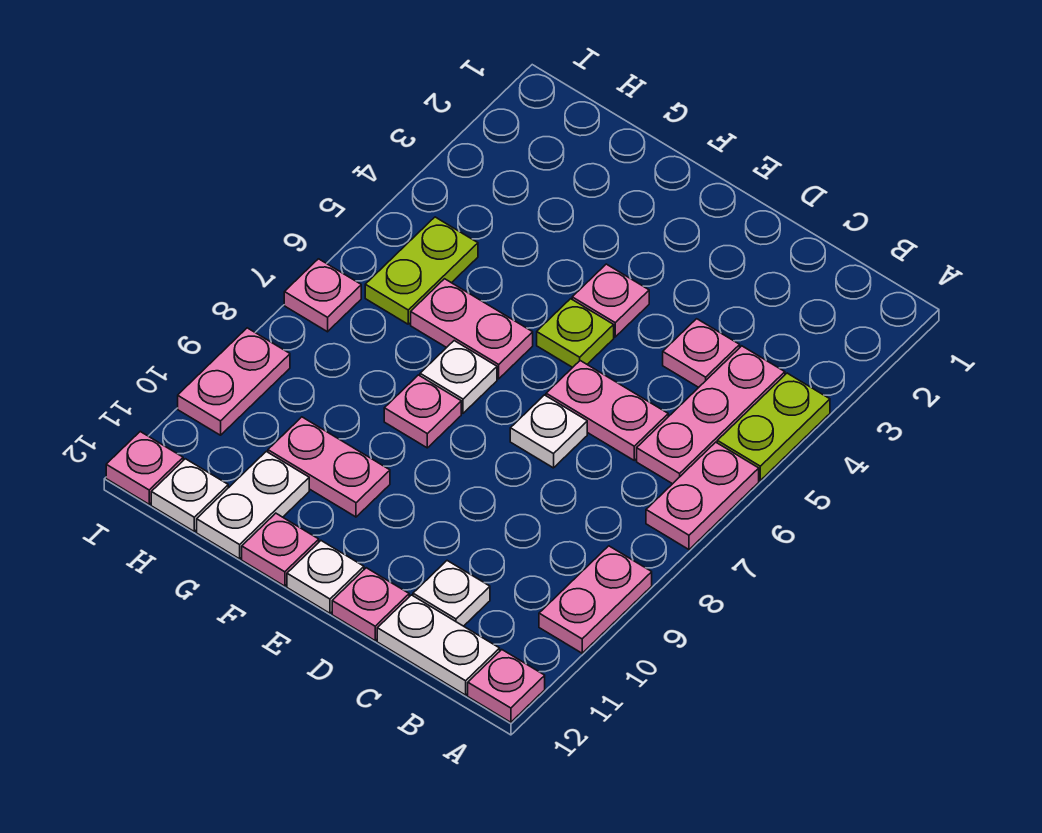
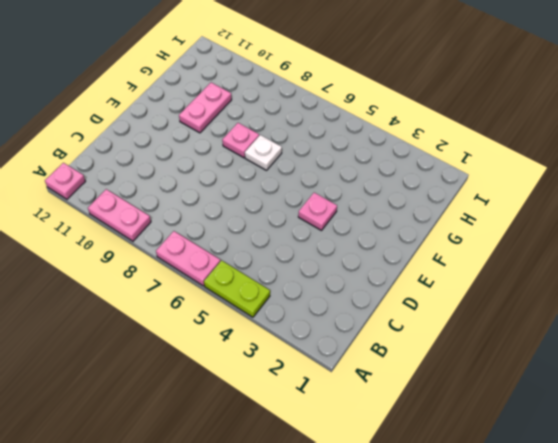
none -> pink 1x3 plate [637,346,785,484]
none -> white 1x2 plate [377,595,500,695]
none -> pink 1x1 plate [663,319,740,387]

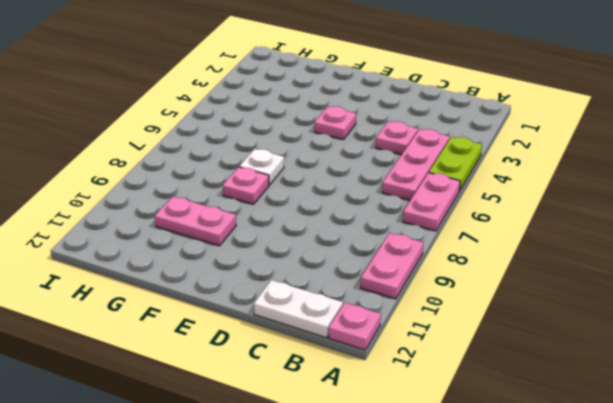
none -> pink 1x2 plate [546,361,668,460]
none -> white 1x1 plate [413,561,490,626]
none -> white 1x1 plate [510,395,587,468]

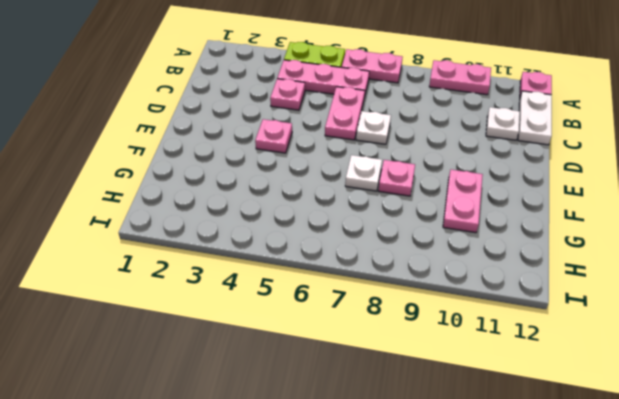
none -> pink 1x1 plate [332,568,409,640]
none -> lime 1x1 plate [537,299,614,367]
none -> white 1x1 plate [287,541,364,613]

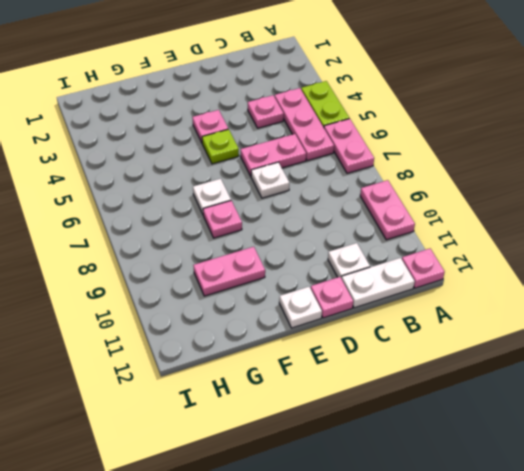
none -> pink 1x2 plate [411,279,533,379]
none -> pink 1x1 plate [242,513,319,586]
none -> white 1x2 plate [197,451,309,559]

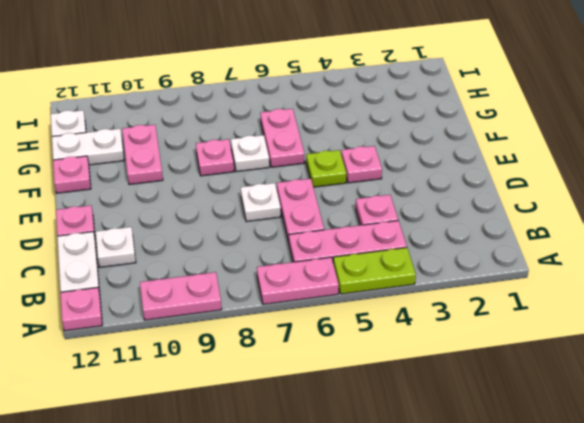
none -> white 1x1 plate [287,541,364,613]
none -> lime 1x2 plate [365,217,478,324]
none -> pink 1x1 plate [284,259,361,332]

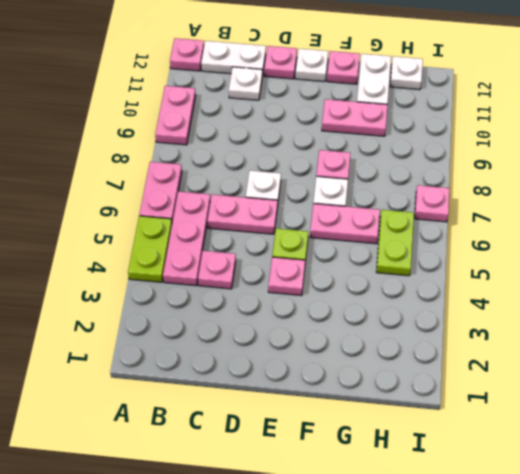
none -> pink 1x2 plate [178,328,290,435]
none -> pink 1x1 plate [106,432,183,504]

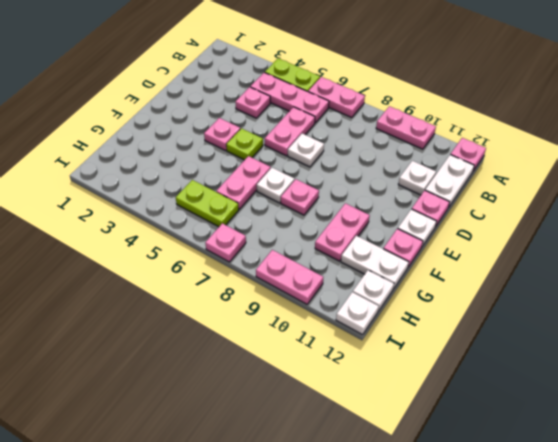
white 1x1 plate [336,292,379,335] -> pink 1x1 plate [106,432,183,504]

